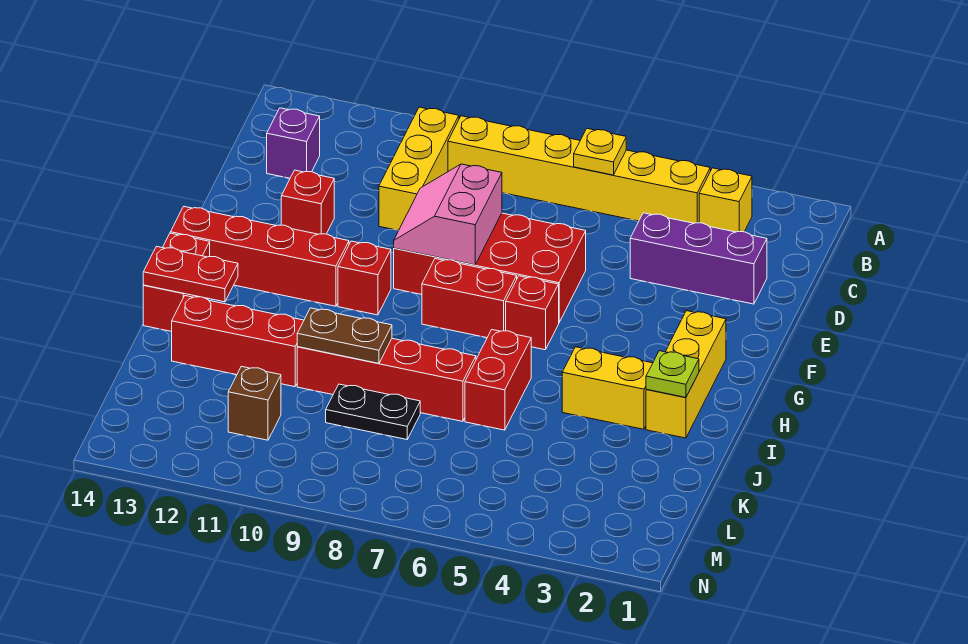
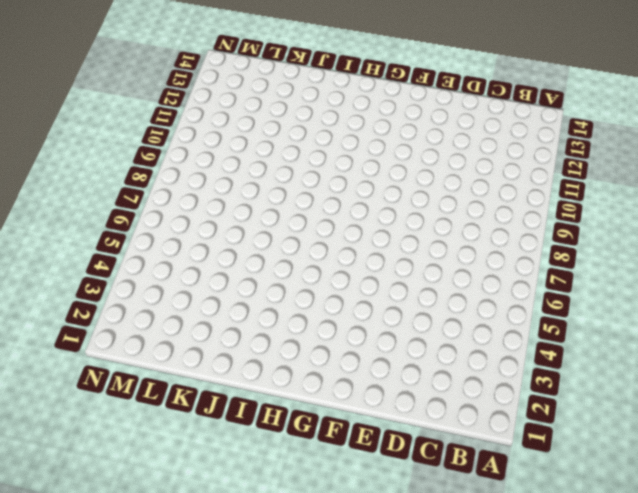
none -> yellow 1x1 brick [699,168,752,232]
none -> yellow 1x6 brick [448,116,710,223]
none -> yellow 1x3 brick [379,107,459,230]

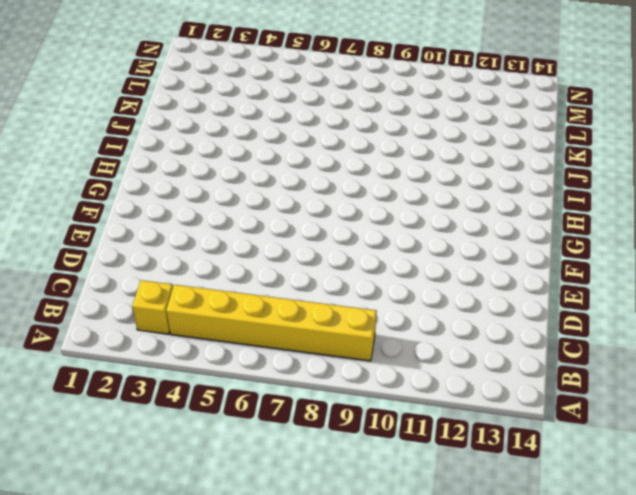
none -> yellow 1x3 brick [379,107,459,230]
none -> purple 1x1 brick [267,108,320,178]
none -> purple 1x3 brick [630,213,767,304]

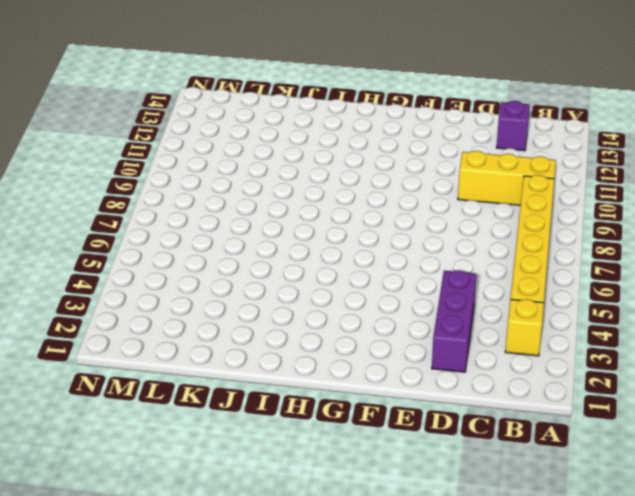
none -> red 2x4 brick [394,213,586,322]
none -> red 1x1 brick [281,170,334,234]
none -> yellow 1x3 brick [646,311,726,438]

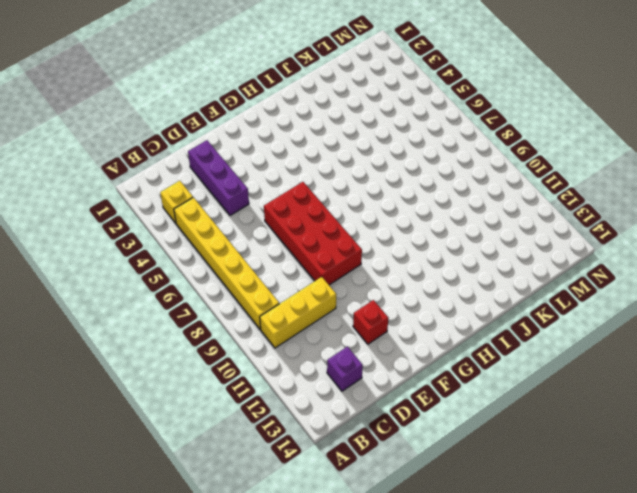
none -> yellow 1x3 brick [646,311,726,438]
none -> red 1x1 brick [506,276,559,350]
none -> red 1x2 brick [422,259,517,338]

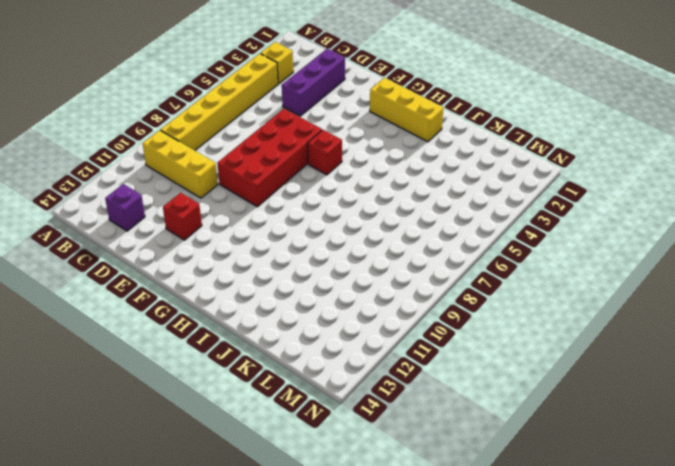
none -> red 1x2 brick [422,259,517,338]
none -> red 1x1 brick [338,241,391,315]
none -> red 1x4 brick [170,207,349,306]

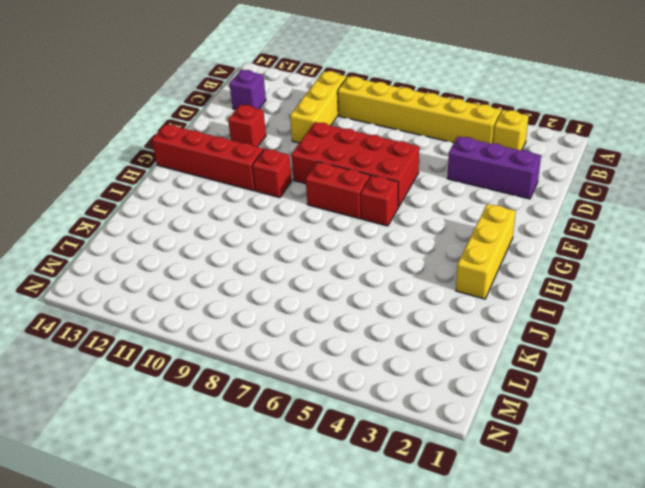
none -> red 1x2 brick [143,233,210,332]
none -> yellow 1x2 brick [562,347,653,429]
none -> red 1x2 brick [465,330,531,430]

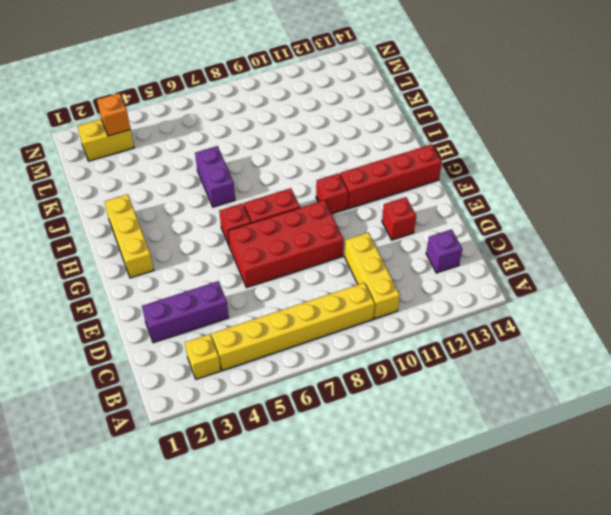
purple 1x2 brick [195,146,235,207] -> red 1x2 brick [465,330,531,430]
yellow 1x2 brick [78,119,134,161] -> yellow 1x2 brick moved to [562,347,653,429]
orange 1x1 brick [97,93,130,136] -> none
none -> red 1x2 brick [143,233,210,332]
none -> red 1x4 brick [297,339,476,421]
none -> red 1x3 brick [172,296,304,387]

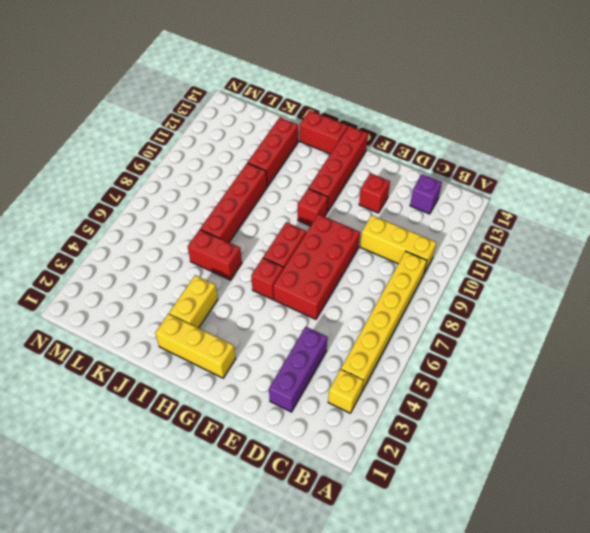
none -> black 1x2 plate [326,384,420,439]
none -> brown 1x1 brick [228,366,281,440]
none -> yellow 1x1 plate [574,128,626,175]

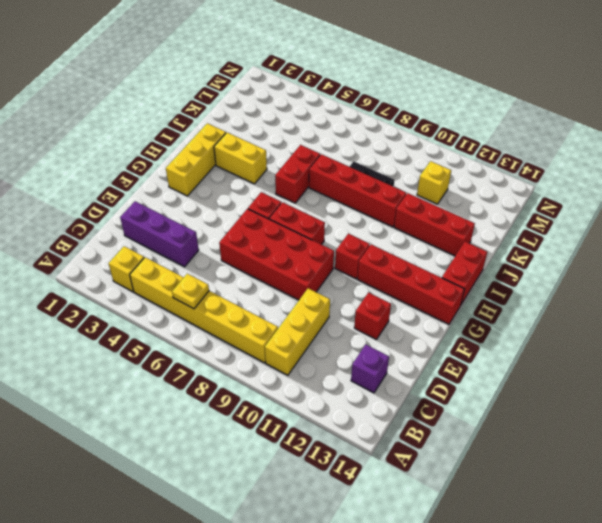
yellow 1x1 brick [417,161,451,204] -> brown 1x1 brick [228,366,281,440]
none -> pink 2x2 slope [394,164,502,265]
none -> lime 1x1 plate [646,351,699,397]
none -> red 1x2 plate [143,247,238,302]

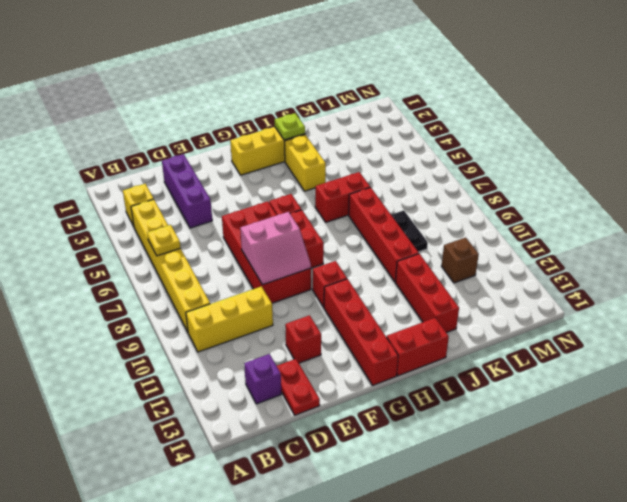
red 1x2 plate [277,359,320,415] -> red 1x2 plate moved to [143,247,238,302]
none -> brown 1x2 plate [297,308,392,363]

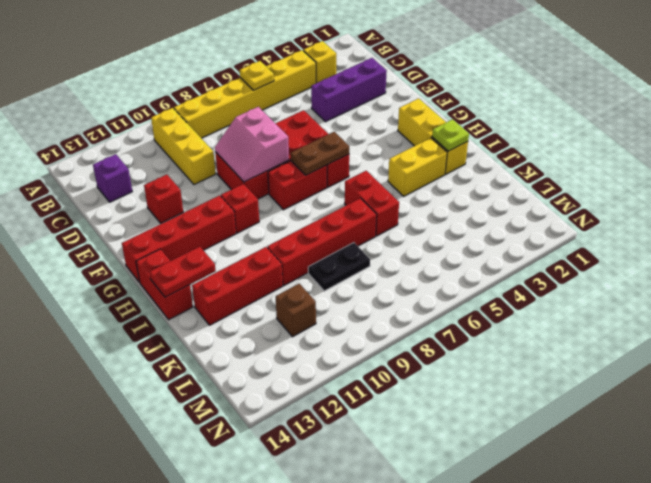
brown 1x2 plate [291,132,349,175] -> brown 1x2 plate moved to [297,308,392,363]

